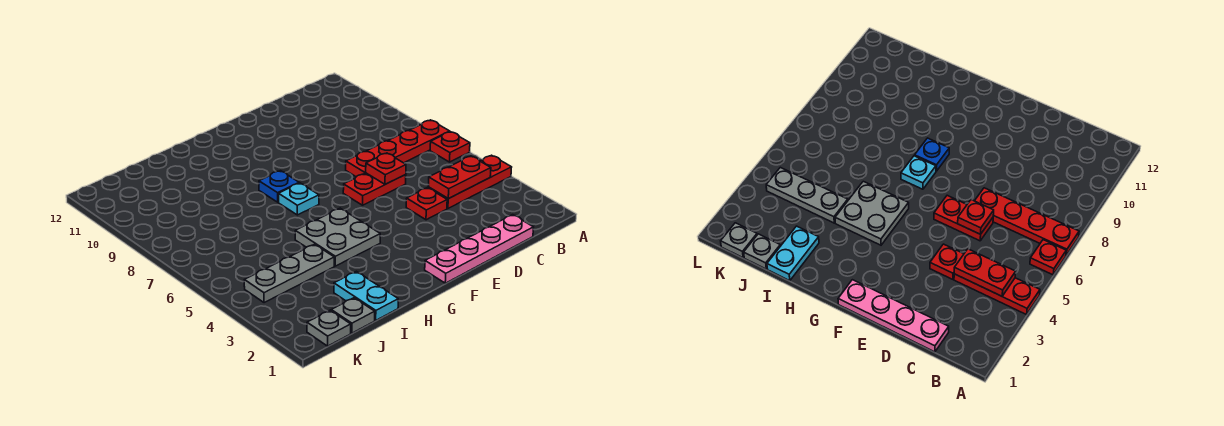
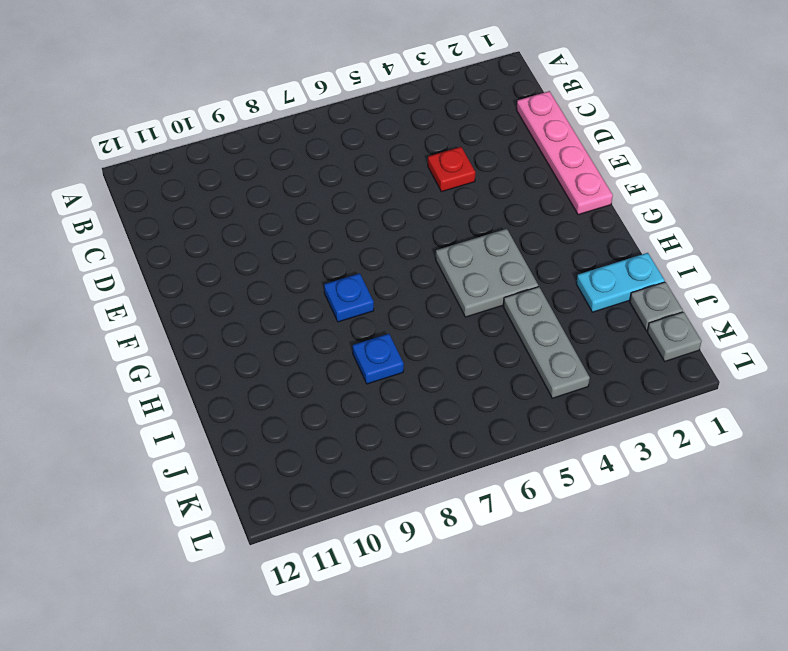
blue 1x1 plate [353,334,404,384] -> none
none -> red 1x3 plate [428,155,512,208]
none -> red 1x1 plate [430,132,470,162]
none -> red 1x4 plate [346,120,450,177]

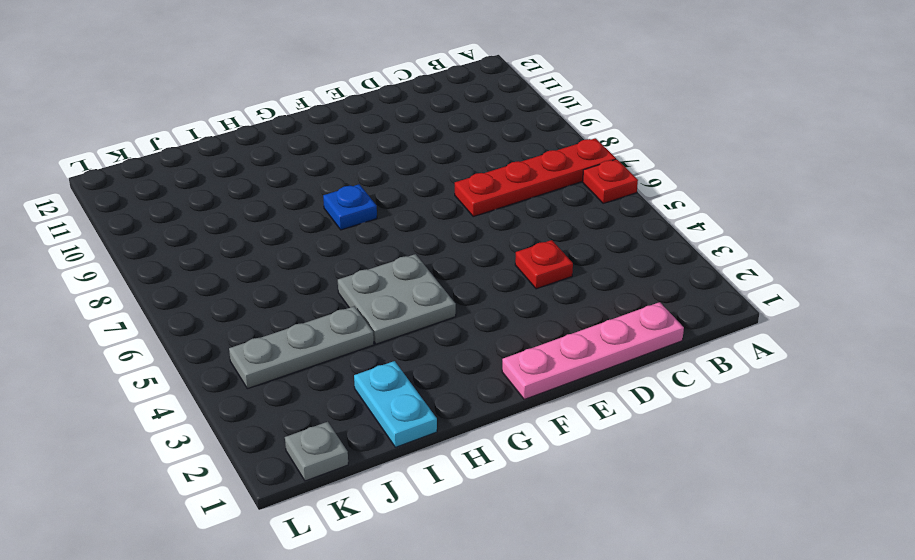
none -> red 1x3 plate [428,155,512,208]
none -> red 1x2 plate [343,173,406,205]
none -> cyan 1x1 plate [279,183,319,215]

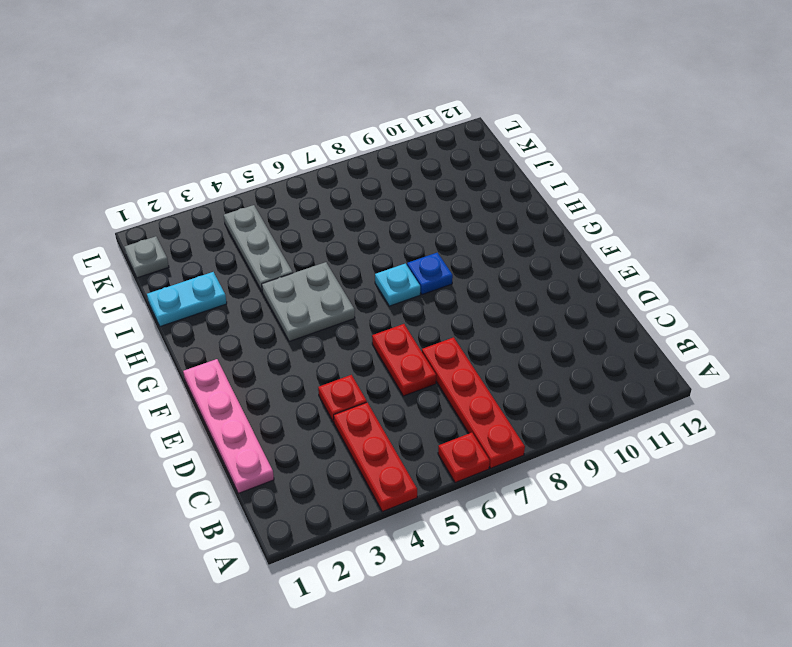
none -> grey 1x1 plate [331,298,375,333]
none -> red 1x2 plate [428,156,491,199]
none -> red 1x1 plate [366,153,406,184]

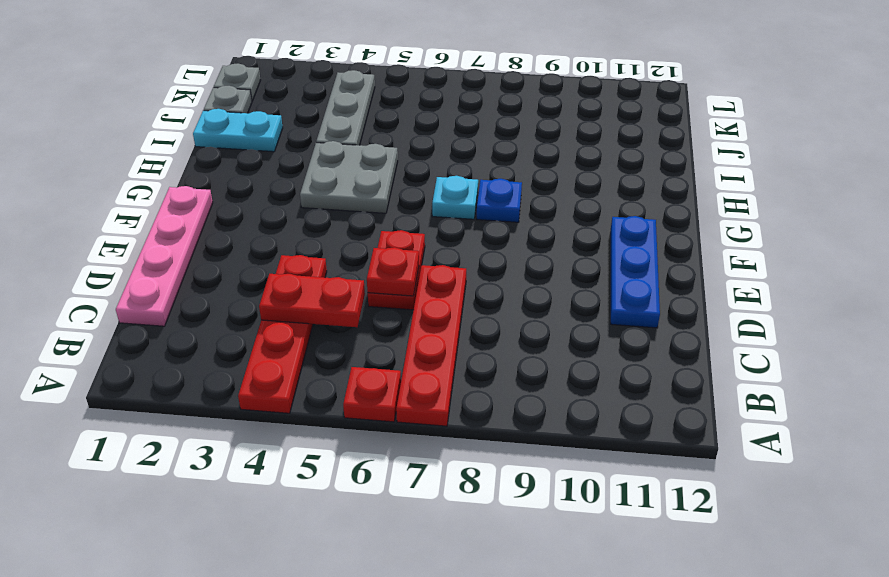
red 1x2 plate [259,274,365,327] -> red 1x2 plate turned to [428,156,491,199]
blue 1x3 plate [611,216,660,328] -> none

